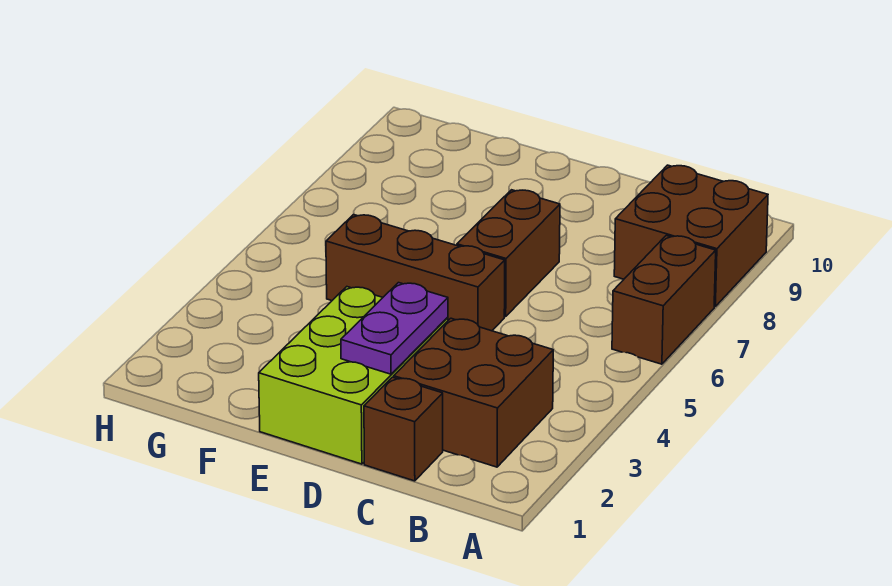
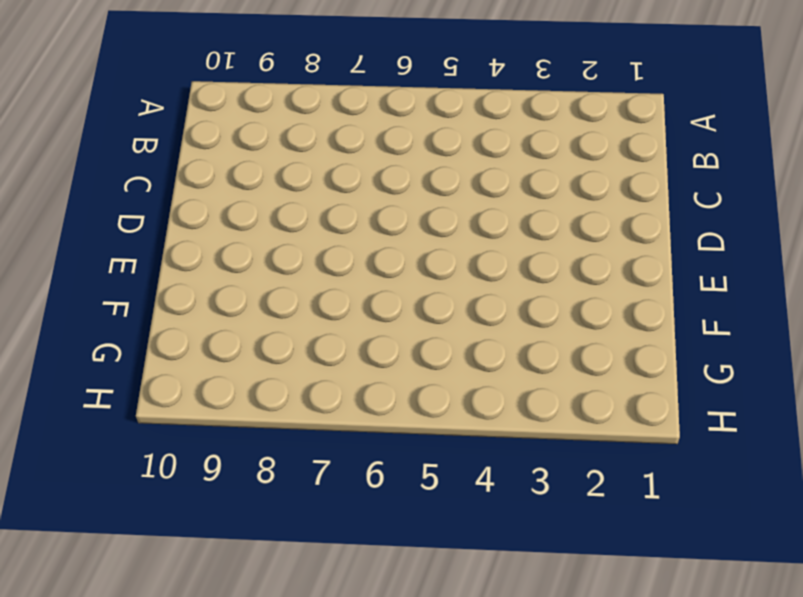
none -> brown 1x2 brick [612,236,716,364]
none -> brown 2x2 brick [614,165,768,307]

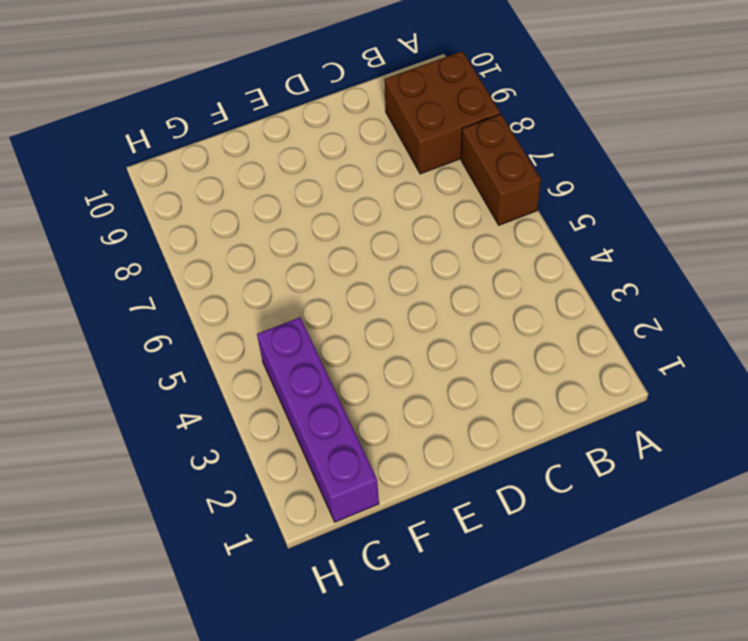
purple 1x4 brick [257,317,379,522] -> none
none -> brown 2x2 brick [394,318,553,467]
none -> brown 1x1 brick [364,377,443,481]

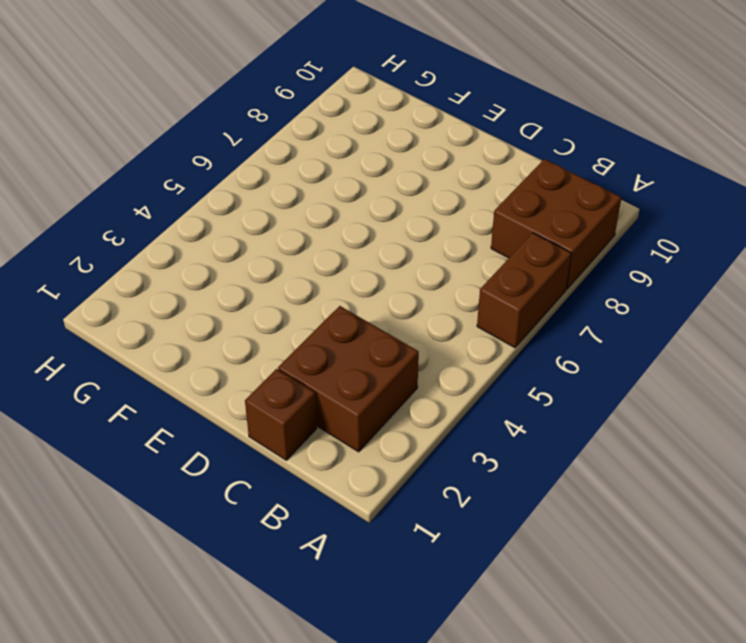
none -> lime 2x3 brick [259,287,448,464]
none -> brown 1x3 brick [326,215,505,331]

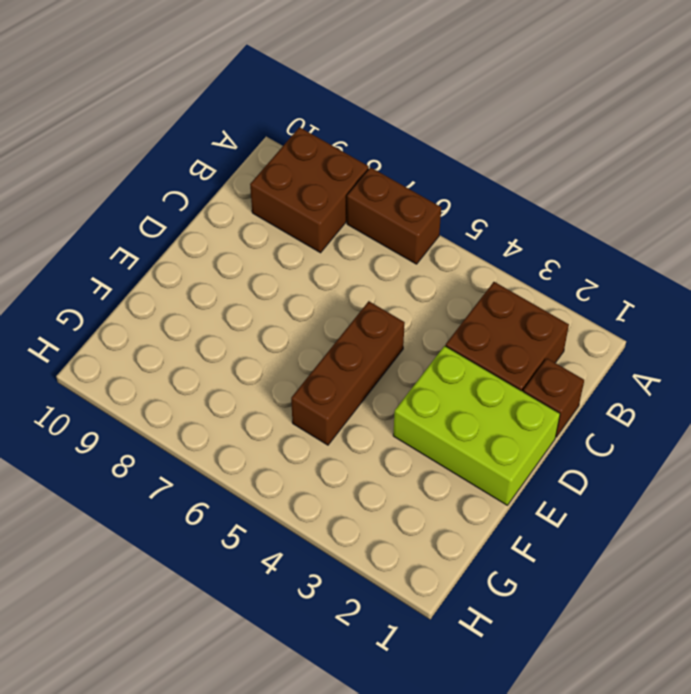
none -> brown 1x2 brick [457,190,560,317]
none -> purple 1x2 plate [341,283,448,374]

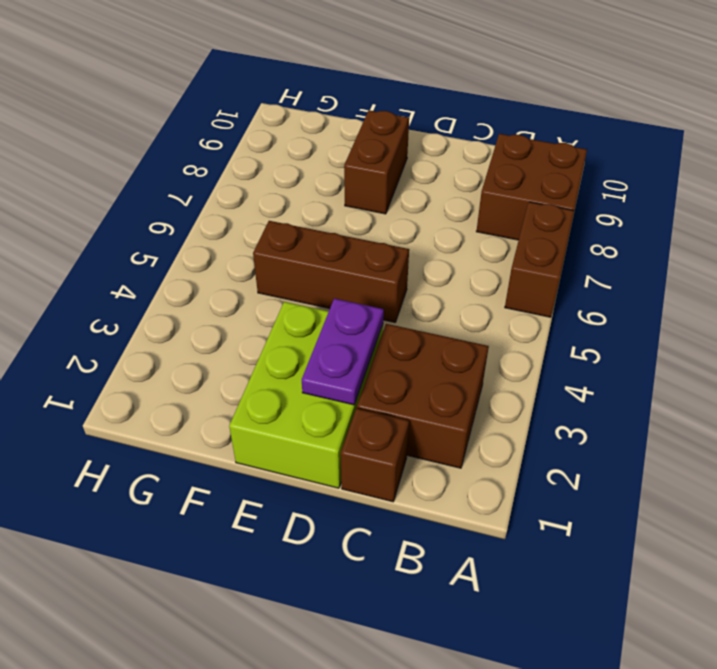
brown 1x2 brick [344,110,409,214] -> brown 1x2 brick moved to [457,190,560,317]

